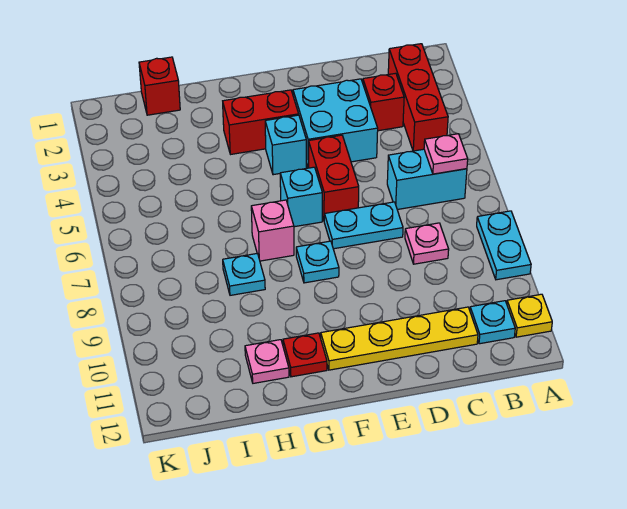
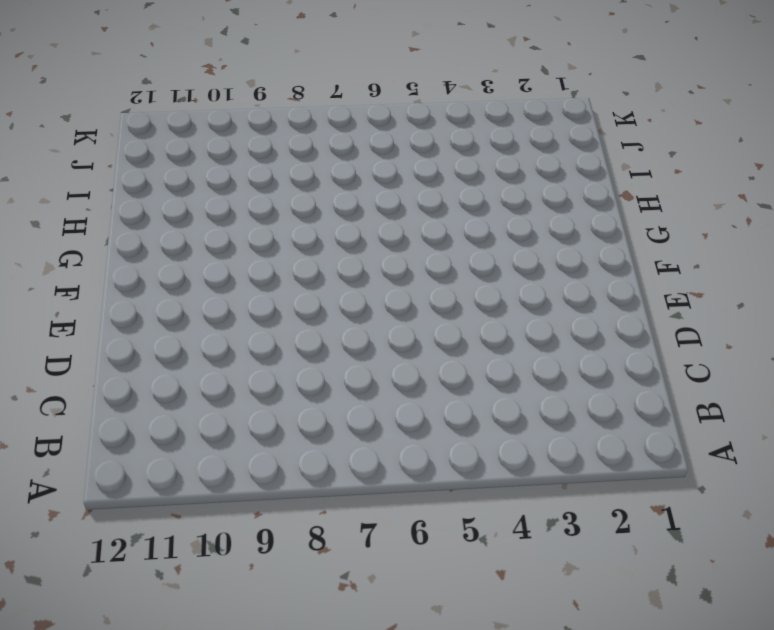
none -> cyan 1x2 plate [477,211,531,280]
none -> yellow 1x1 plate [507,294,552,337]
none -> red 1x3 brick [388,44,448,151]

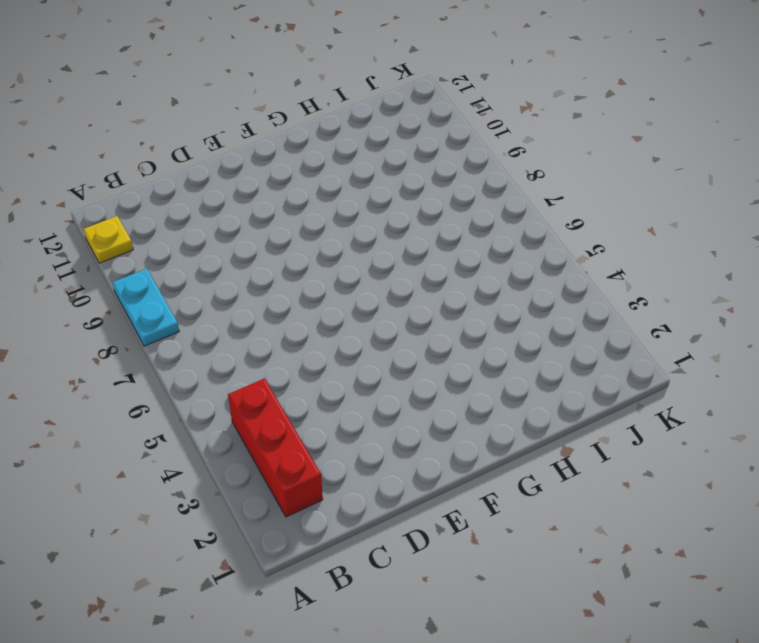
none -> cyan 1x2 brick [387,149,467,210]
none -> cyan 1x1 plate [470,301,515,344]
none -> red 1x1 brick [363,73,404,131]

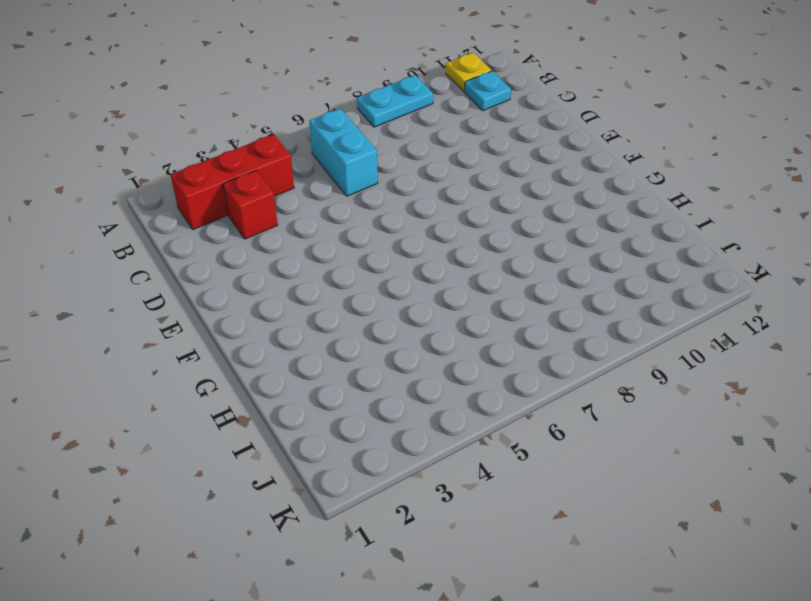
none -> pink 1x1 plate [405,223,449,264]
none -> yellow 1x4 plate [321,307,478,370]
none -> cyan 2x2 brick [293,79,378,168]

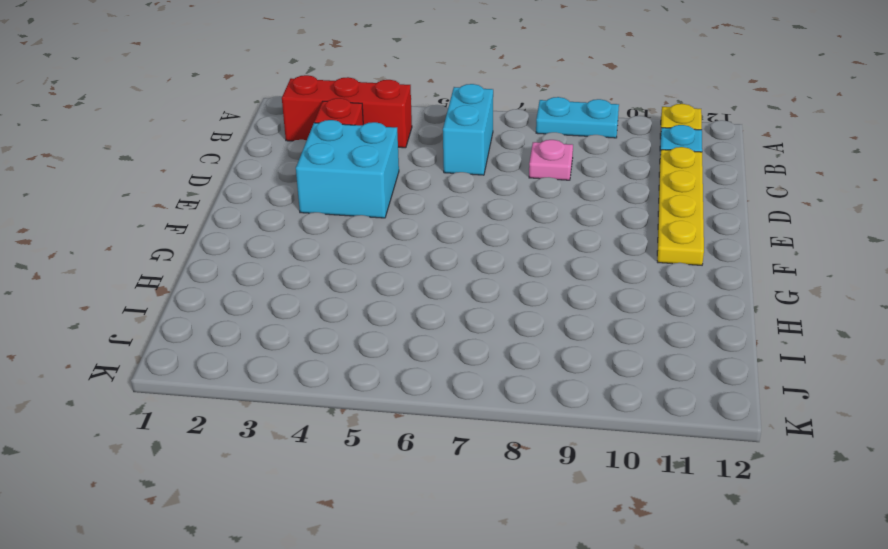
none -> cyan 1x2 plate [324,202,403,249]
none -> red 1x2 brick [308,135,359,220]
none -> red 1x2 brick [223,90,299,154]

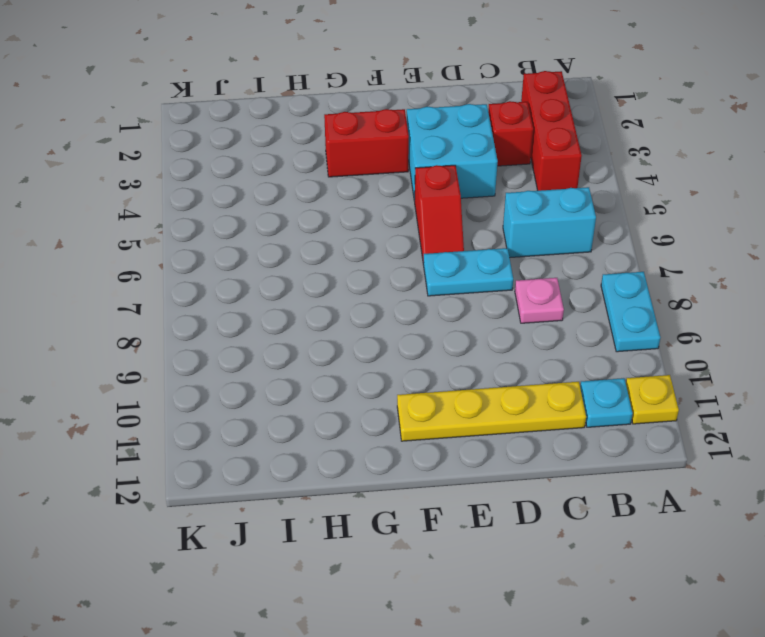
red 1x2 slope [415,165,464,262] -> red 1x2 brick [308,135,359,220]
none -> cyan 1x1 brick [265,115,306,175]
none -> cyan 1x1 brick [280,167,322,227]
none -> cyan 1x1 plate [296,241,339,283]

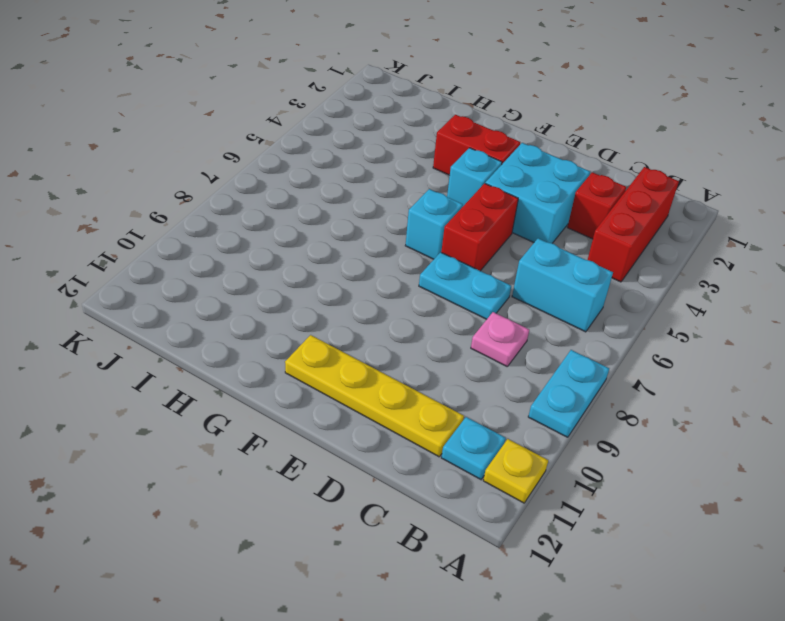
none -> cyan 1x1 plate [296,241,339,283]
none -> pink 1x1 brick [251,200,294,261]
none -> red 1x1 plate [283,333,327,377]

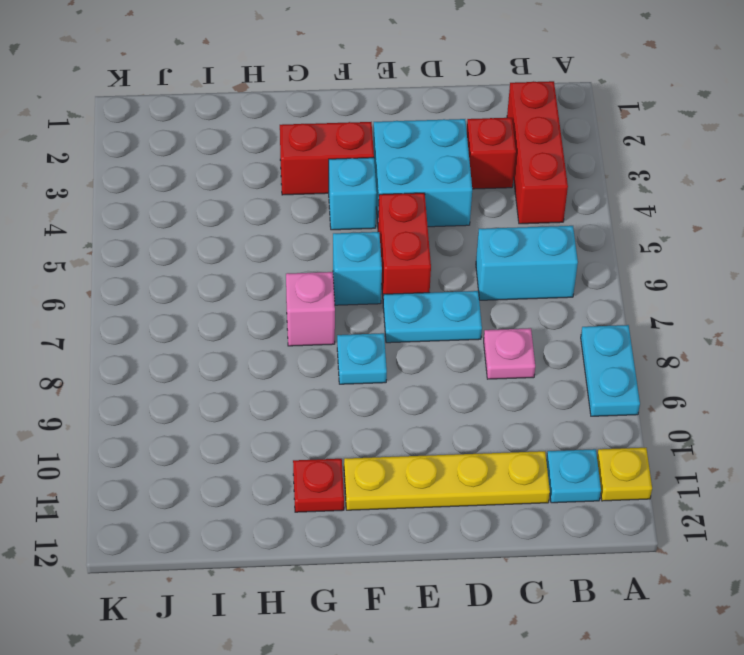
none -> cyan 1x1 plate [223,254,265,295]
none -> pink 1x1 plate [245,340,289,383]
none -> red 1x1 brick [139,57,180,115]

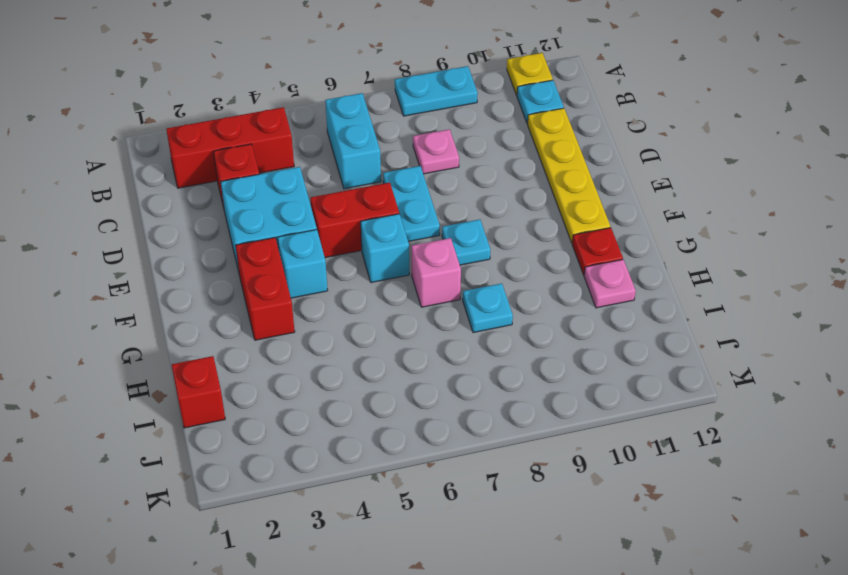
none -> pink 1x1 plate [424,134,468,174]

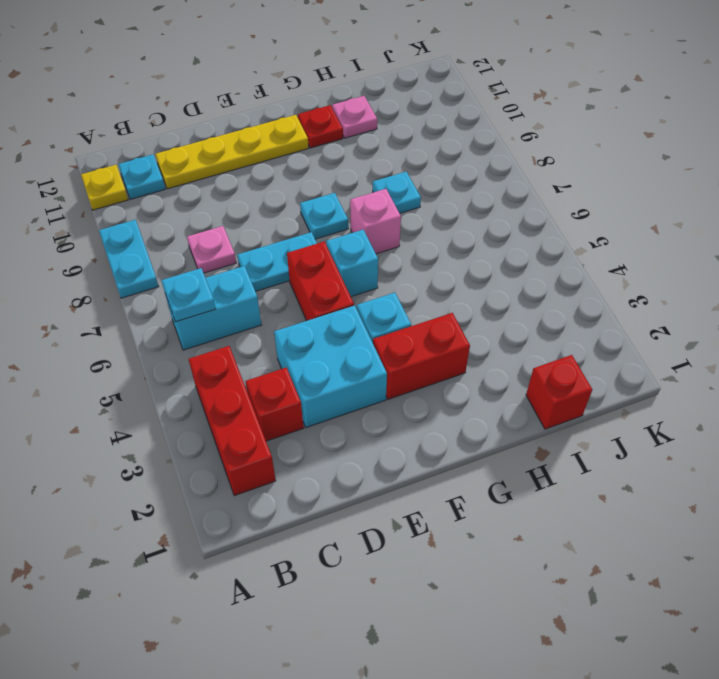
cyan 1x1 plate [161,268,216,322] -> pink 1x1 plate [424,134,468,174]

